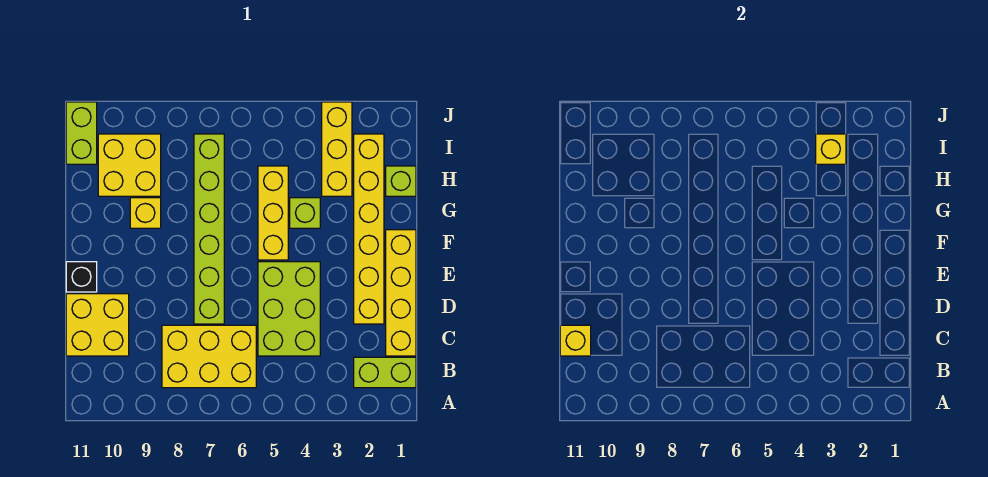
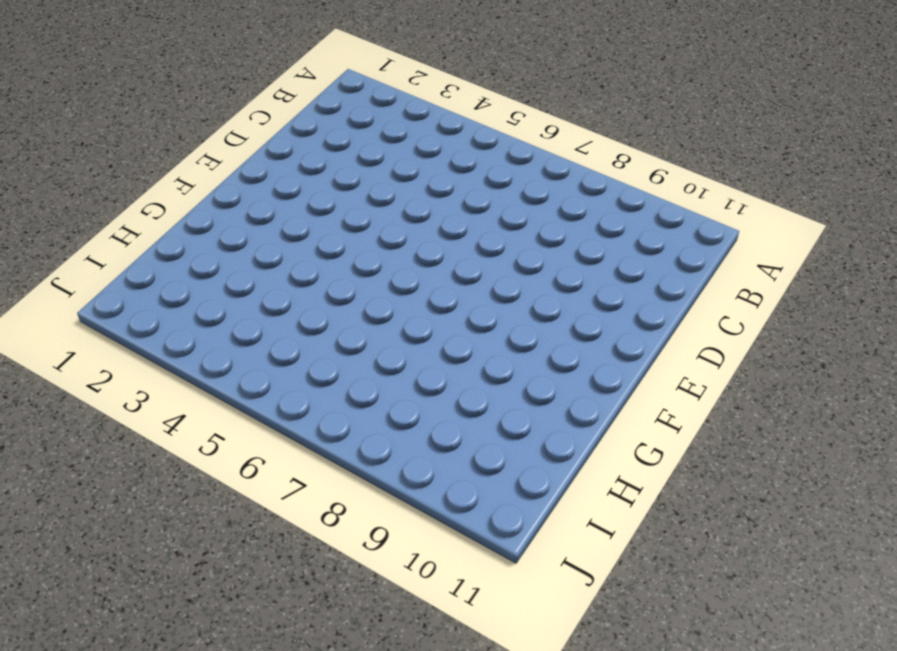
none -> lime 1x2 brick [354,357,416,388]
none -> yellow 2x3 brick [162,325,256,388]
none -> yellow 1x4 brick [386,230,416,356]

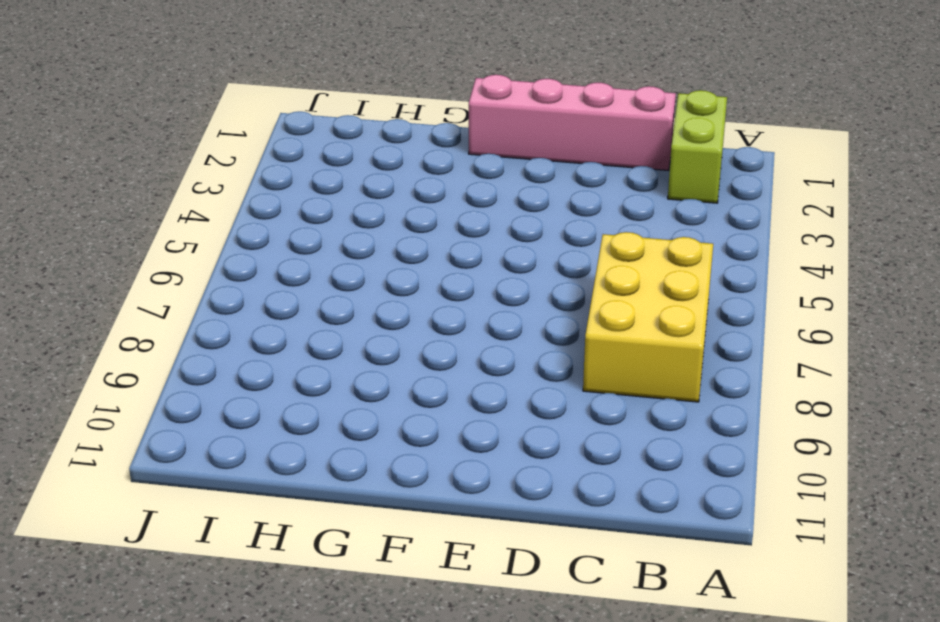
pink 1x4 brick [469,75,676,171] -> yellow 1x4 brick [386,230,416,356]
none -> lime 2x3 brick [258,262,320,356]
none -> yellow 2x2 brick [66,294,129,356]
none -> yellow 1x6 brick [354,134,384,324]

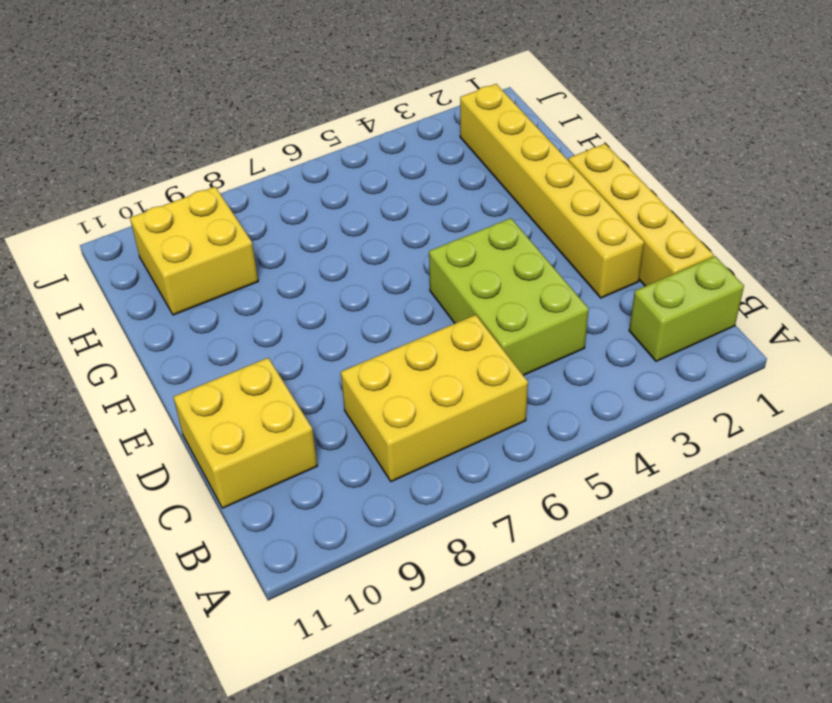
none -> lime 1x6 brick [194,134,224,324]
none -> black 1x1 brick [66,262,97,292]
none -> yellow 1x3 brick [258,166,288,260]

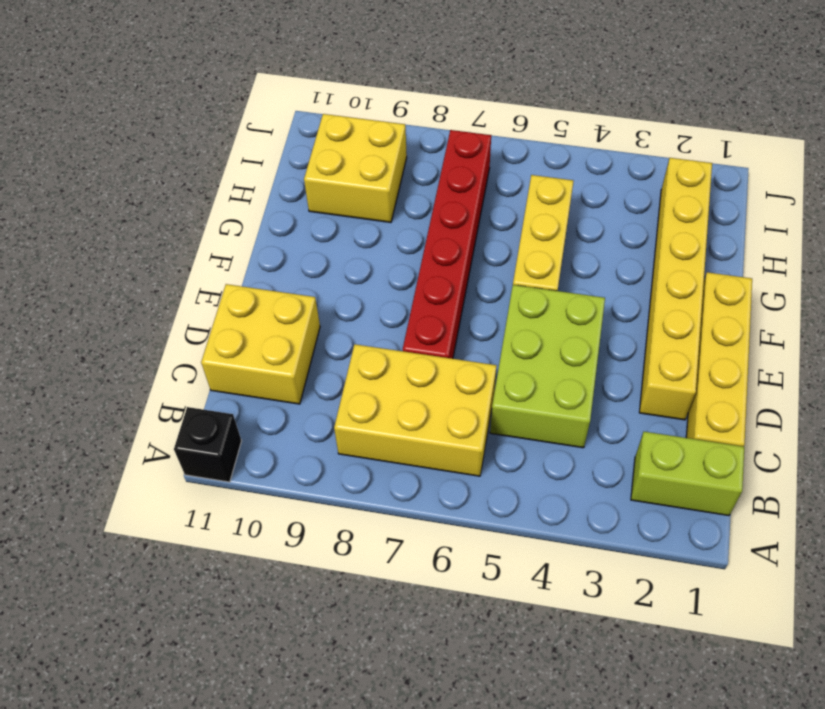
black 1x1 brick [174,407,242,482] -> black 1x1 brick moved to [66,262,97,292]
red 1x6 brick [403,130,491,359] -> lime 1x6 brick [194,134,224,324]
none -> lime 1x1 brick [290,198,320,228]
none -> yellow 1x1 brick [130,198,161,228]
none -> lime 1x1 brick [386,166,416,196]

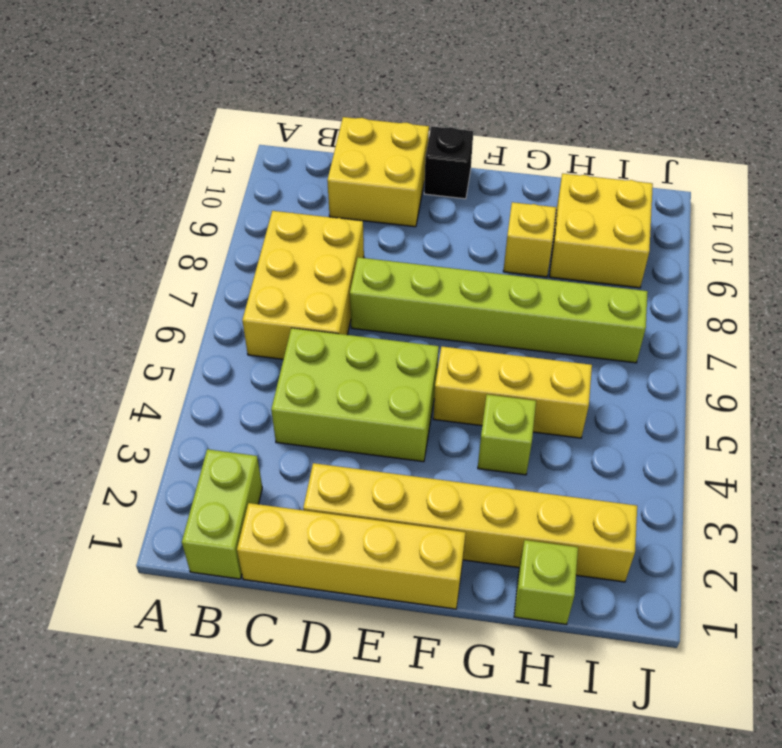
none -> yellow 1x3 brick [322,102,352,196]
none -> lime 1x2 brick [66,102,97,164]
none -> yellow 1x1 brick [560,325,591,356]

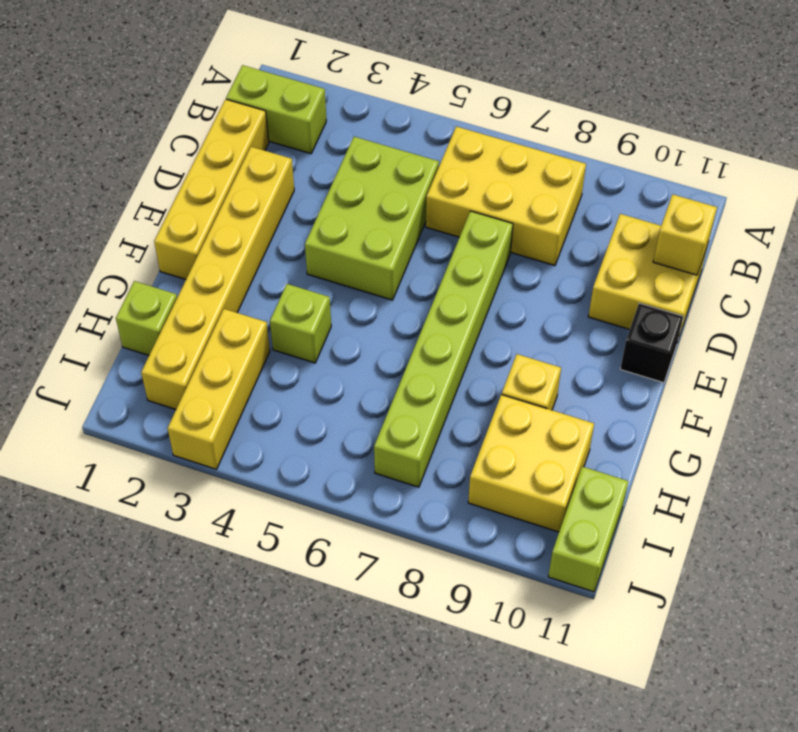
none -> yellow 1x3 brick [258,166,288,260]
none -> yellow 1x1 brick [816,134,846,164]

